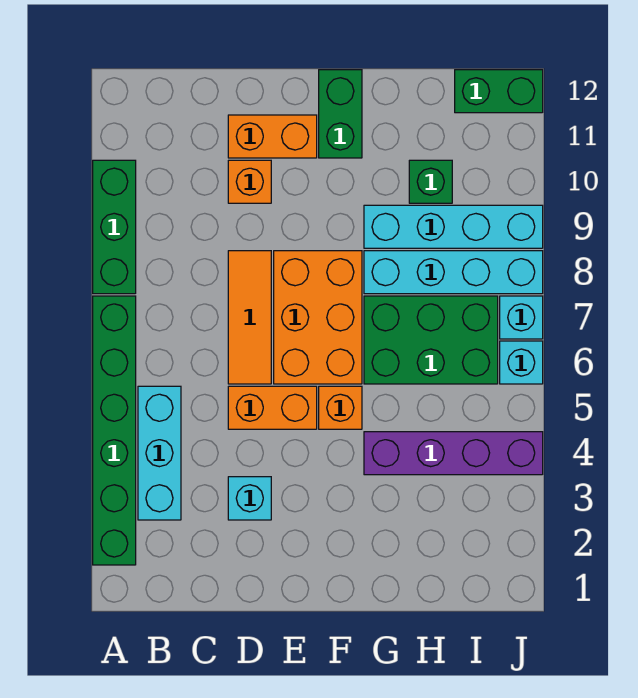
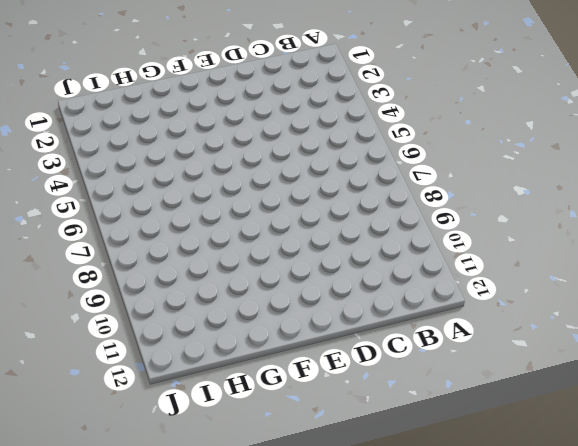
none -> green 1x6 brick [93,296,136,565]
none -> green 1x3 brick [93,160,136,294]
none -> cyan 1x3 brick [138,386,181,520]

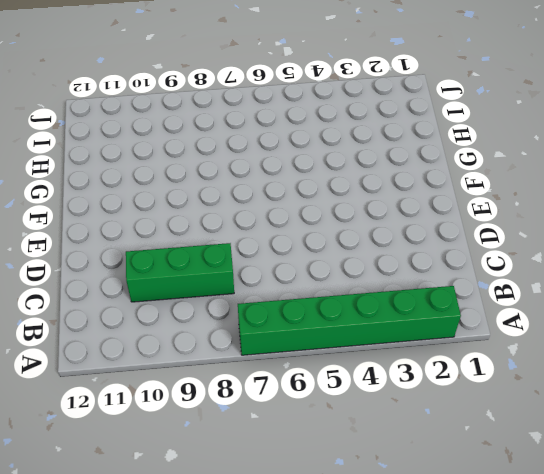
green 1x3 brick [126,243,234,302] -> green 1x3 brick moved to [93,160,136,294]
none -> cyan 1x3 brick [138,386,181,520]
none -> cyan 1x1 brick [228,477,271,520]
none -> orange 1x2 brick [228,386,317,429]

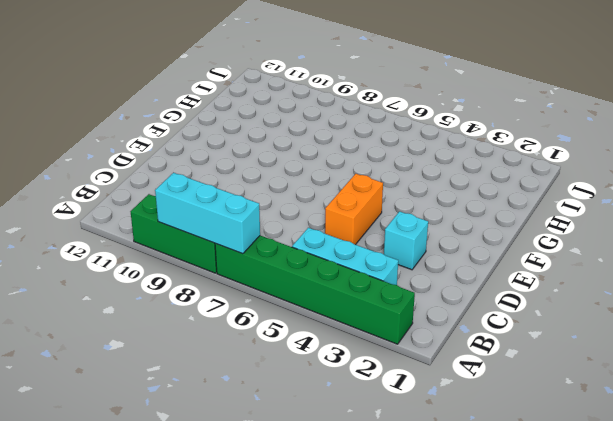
cyan 1x3 brick [155,173,260,254] -> none
none -> orange 1x3 tile [228,251,271,384]
none -> orange 1x1 brick [228,160,271,203]
none -> orange 1x2 brick [228,115,317,158]

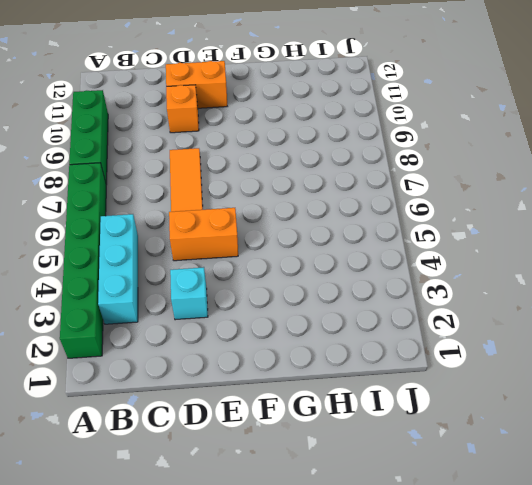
none -> orange 2x3 brick [274,251,362,384]
none -> orange 1x1 brick [319,386,362,429]
none -> green 1x2 brick [319,70,362,158]

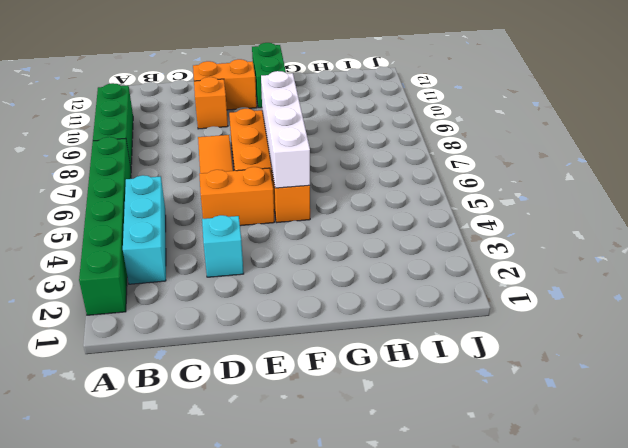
white 1x4 brick [261,71,310,188] -> none
none -> purple 1x4 brick [364,432,543,475]
none -> green 2x3 brick [364,296,498,384]
none -> cyan 1x4 brick [364,251,543,294]

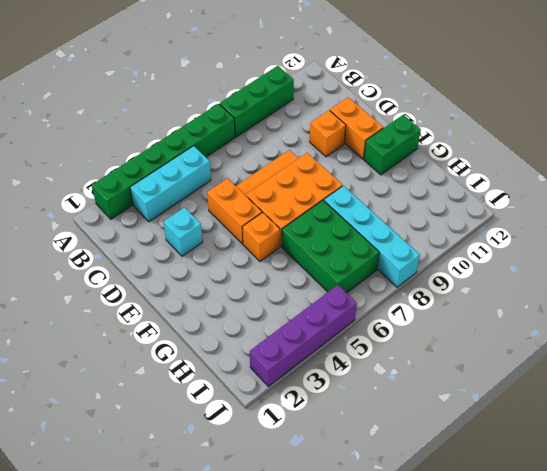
purple 1x4 brick [250,285,357,386] -> purple 1x4 brick turned to [364,432,543,475]
none -> cyan 1x4 brick [364,205,543,248]
none -> green 1x1 brick [409,160,452,203]
none -> green 1x2 brick [455,70,543,113]

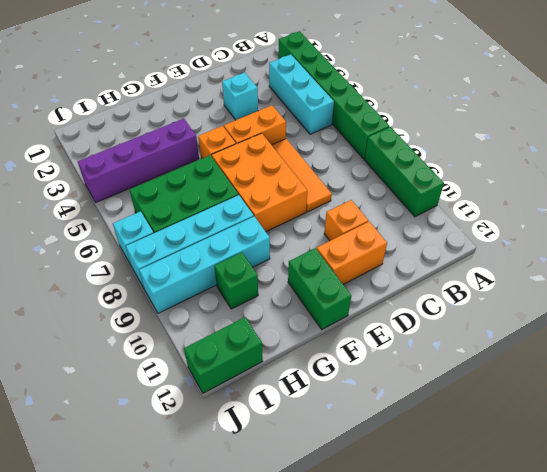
none -> cyan 1x1 brick [500,341,543,384]

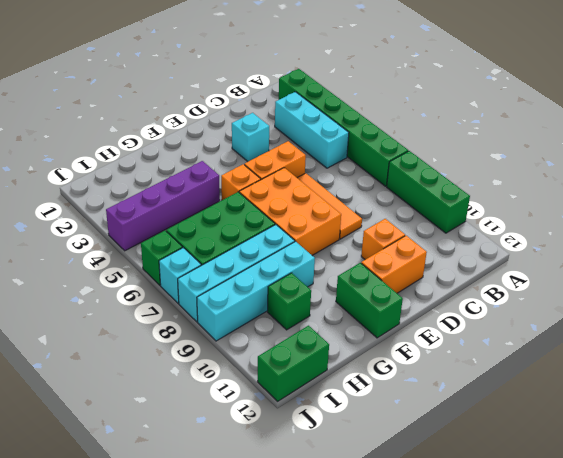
green 1x1 brick [141,231,183,285] -> cyan 1x1 brick [500,341,543,384]

